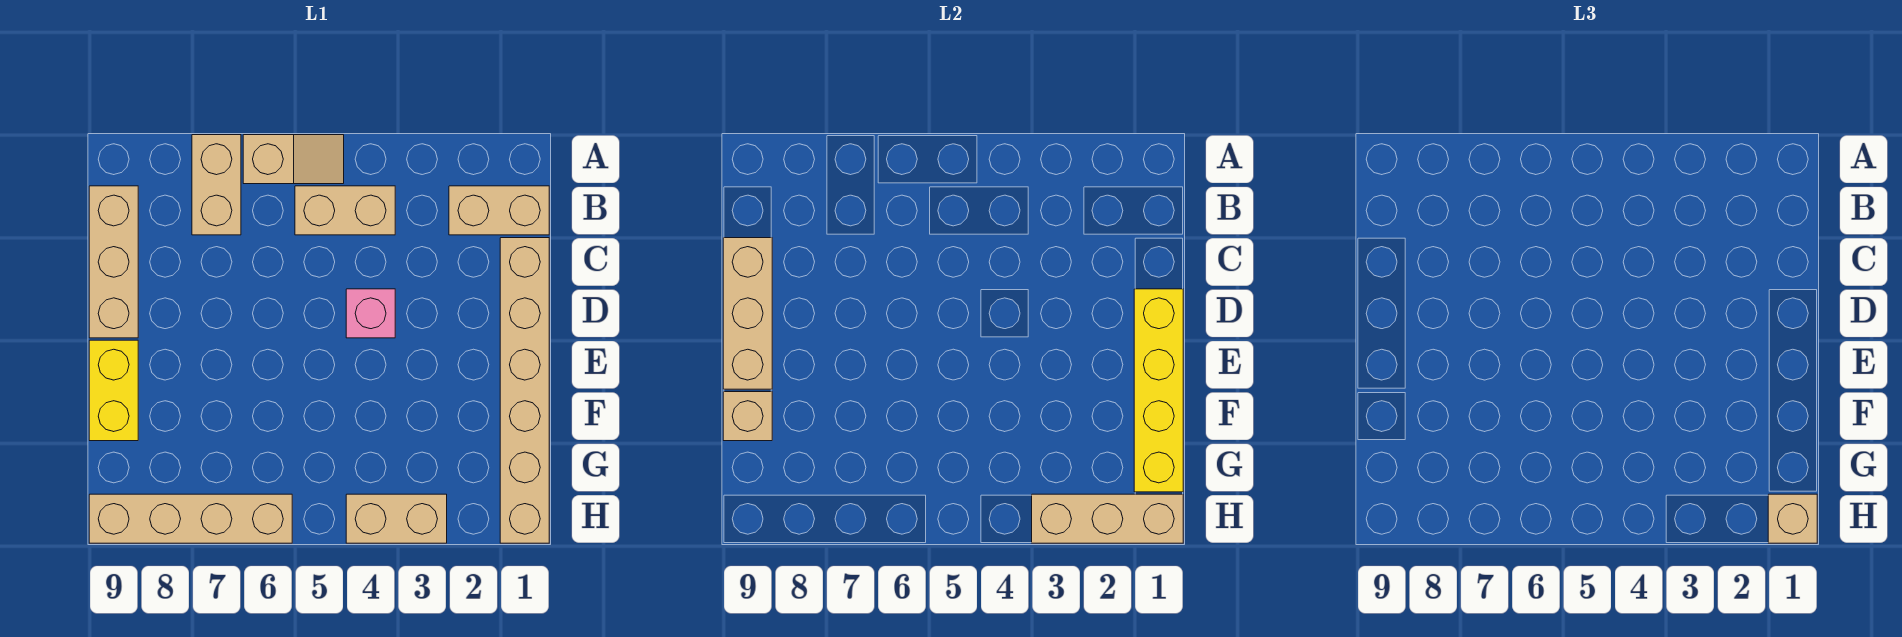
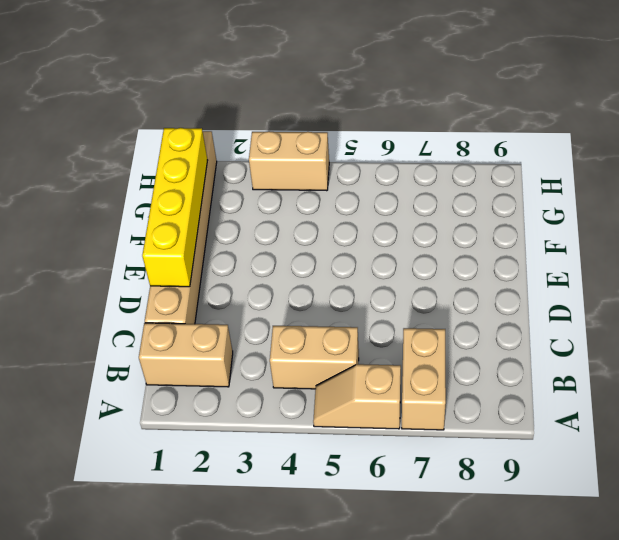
none -> tan 1x3 brick [89,186,138,338]
none -> pink 1x1 brick [346,289,395,338]
none -> yellow 1x2 brick [89,340,138,441]

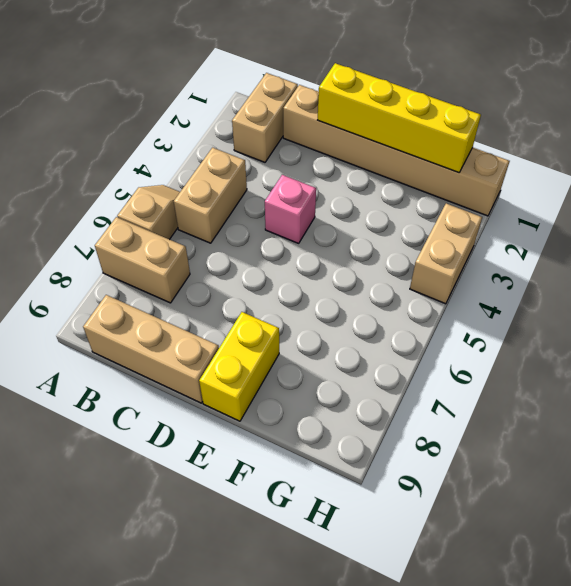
yellow 1x2 brick [199,312,279,421] -> yellow 1x2 brick turned to [89,340,138,441]
none -> tan 1x4 brick [89,494,292,543]
none -> tan 1x3 brick [723,238,772,389]
none -> tan 1x1 brick [723,392,772,441]

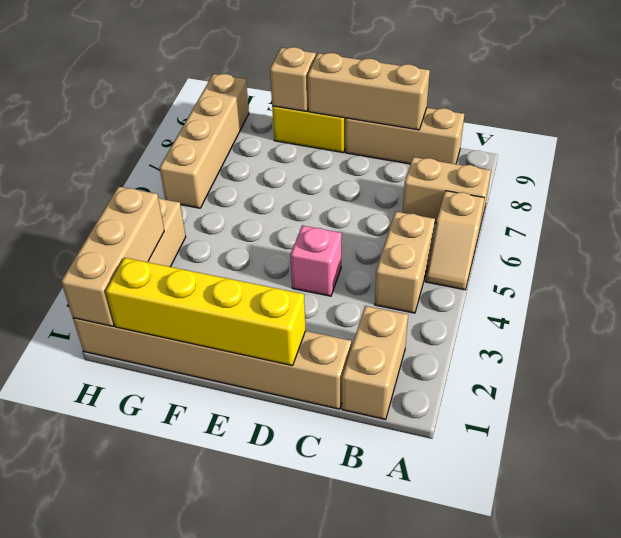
none -> tan 1x1 brick [1768,494,1817,543]

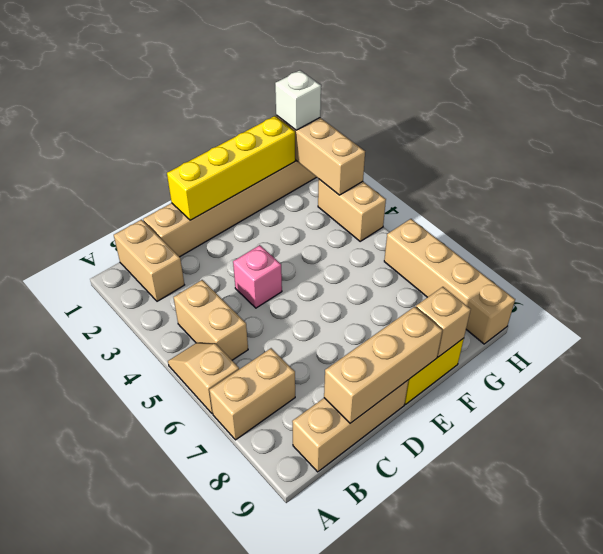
white 1x1 brick [275,70,321,130] -> tan 1x1 brick [1768,494,1817,543]

